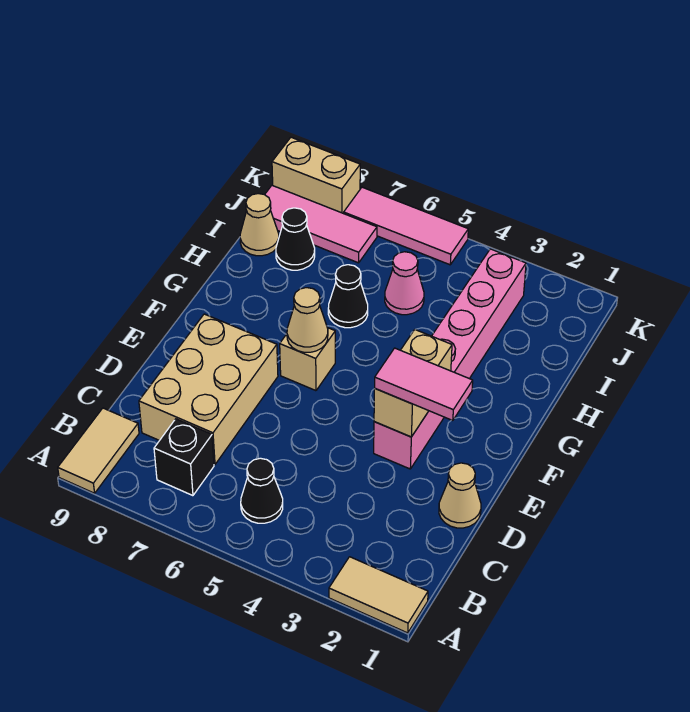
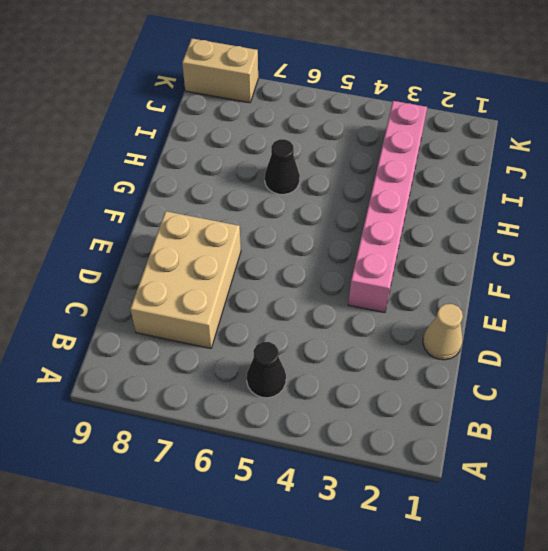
none -> tan 1x2 tile [329,557,428,633]
none -> tan 1x2 tile [58,408,139,493]
none -> black 1x1 brick [154,419,214,496]

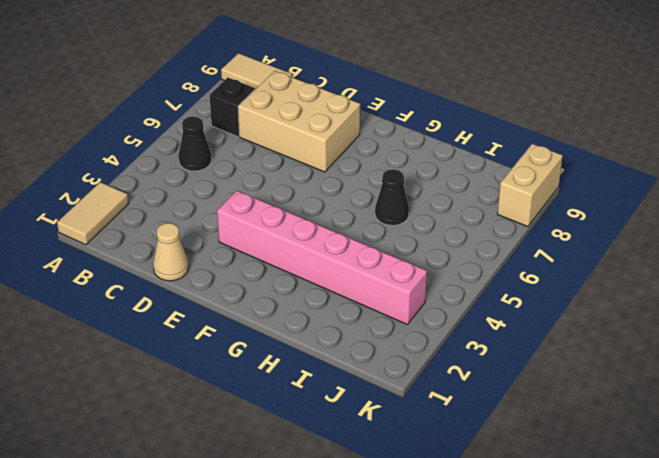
none -> tan 1x1 brick [280,328,335,391]
none -> pink 1x1 cone [385,252,424,315]
none -> black 1x1 cone [276,208,315,270]

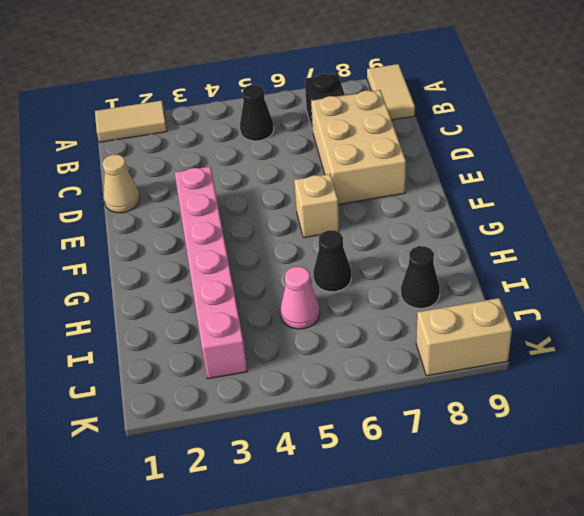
none -> tan 1x1 cone [240,194,279,256]
none -> pink 1x3 tile [265,185,377,263]
none -> pink 1x3 tile [344,187,468,265]

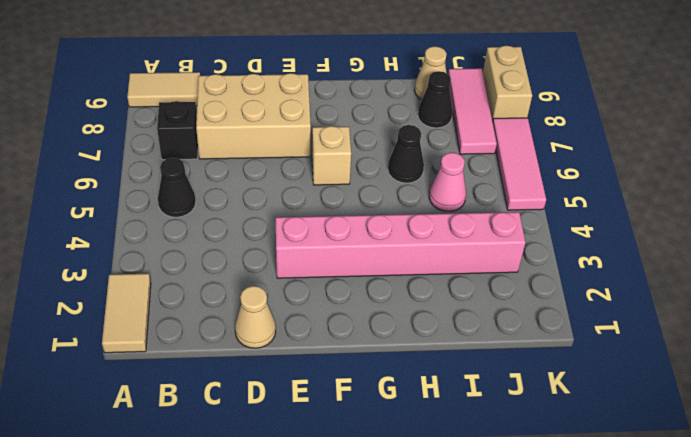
none -> tan 1x2 brick [374,330,452,437]
none -> tan 1x1 cone [287,288,328,352]
none -> pink 1x2 tile [375,348,473,421]

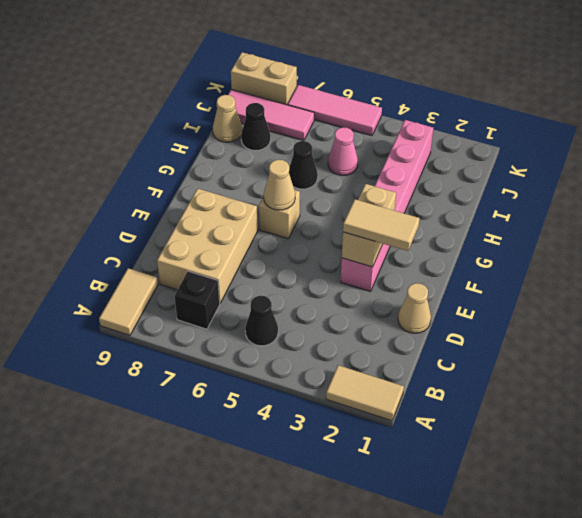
tan 1x2 tile [343,199,420,251] -> pink 1x2 tile [375,348,473,421]

